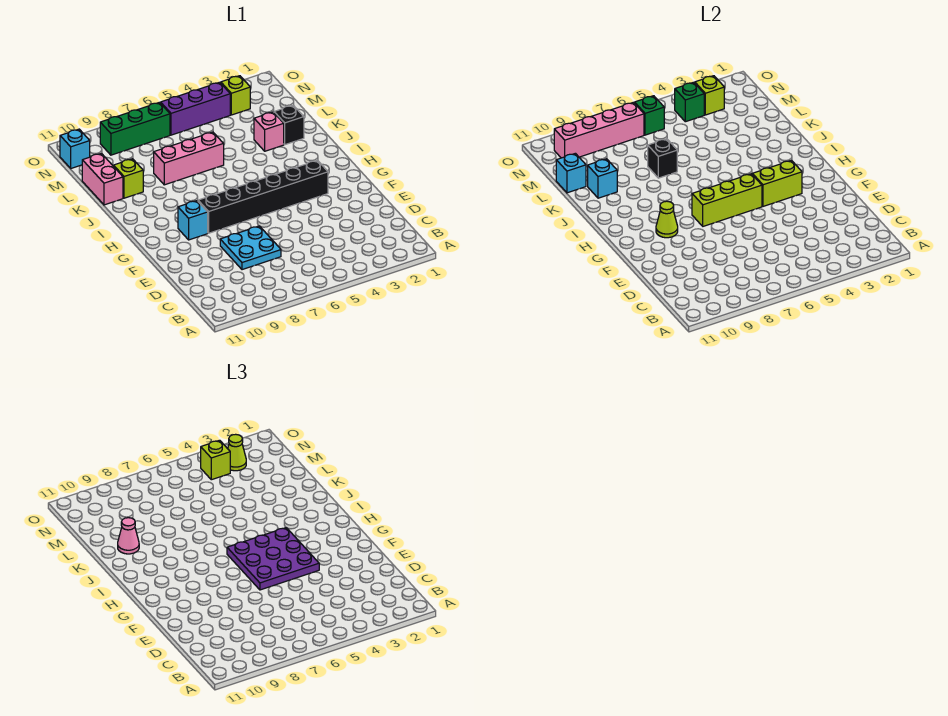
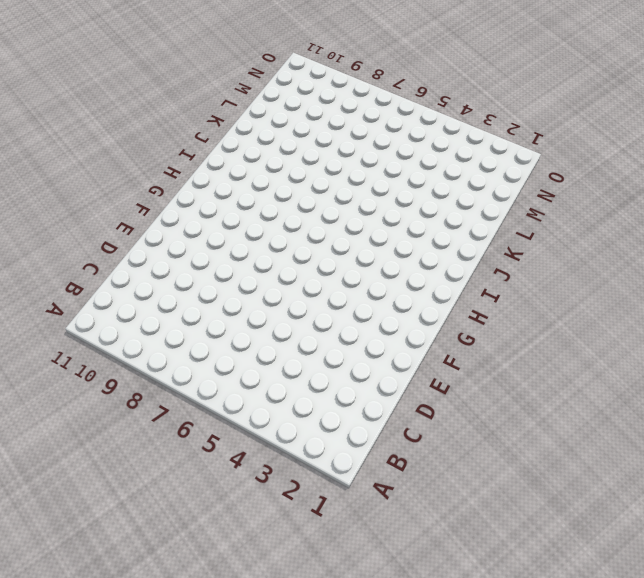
none -> cyan 2x2 plate [220,226,281,270]
none -> black 1x6 brick [198,160,328,233]
none -> cyan 1x1 brick [178,201,208,240]

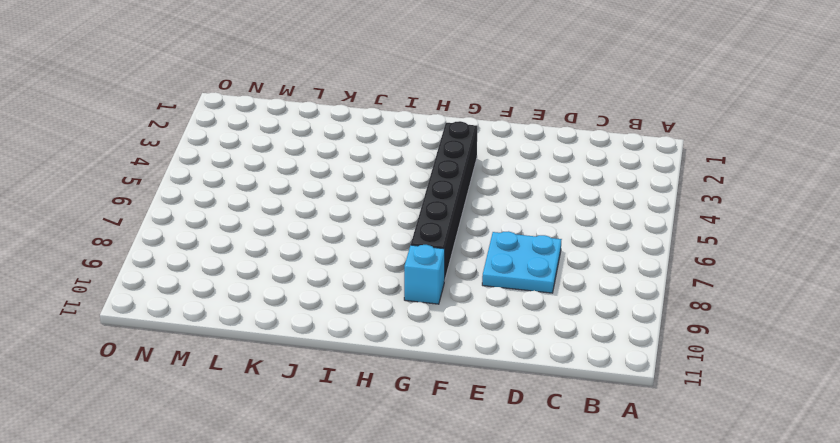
none -> black 1x1 brick [274,105,304,145]
none -> pink 1x1 brick [254,112,284,151]
none -> pink 1x3 brick [154,132,224,185]

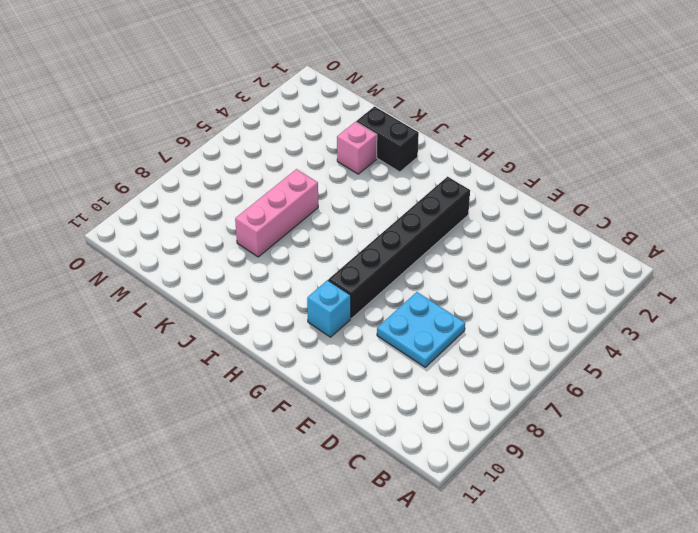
black 1x2 brick [356,106,419,172] -> black 1x1 brick [274,105,304,145]
none -> lime 1x1 brick [114,159,143,198]
none -> pink 1x2 brick [82,153,123,205]
none -> lime 1x1 brick [221,76,250,115]

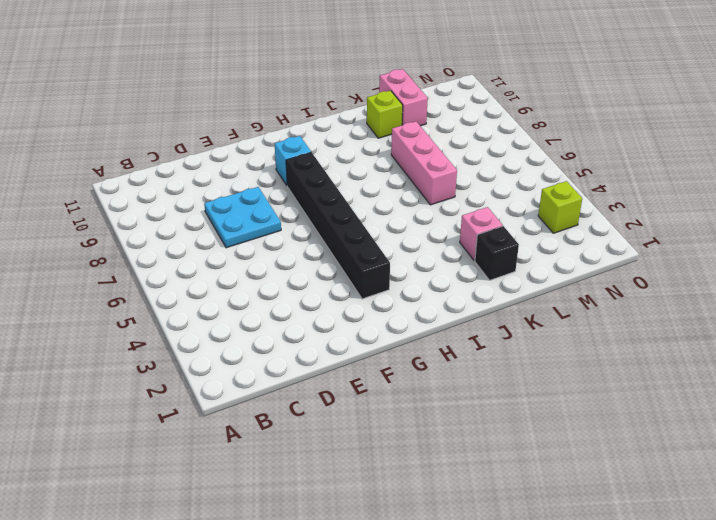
pink 1x2 brick [379,69,428,126] -> pink 1x2 brick turned to [82,153,123,205]
none -> purple 1x3 brick [161,82,230,135]
none -> green 1x3 brick [100,102,170,155]
none -> cyan 1x1 brick [60,129,90,168]

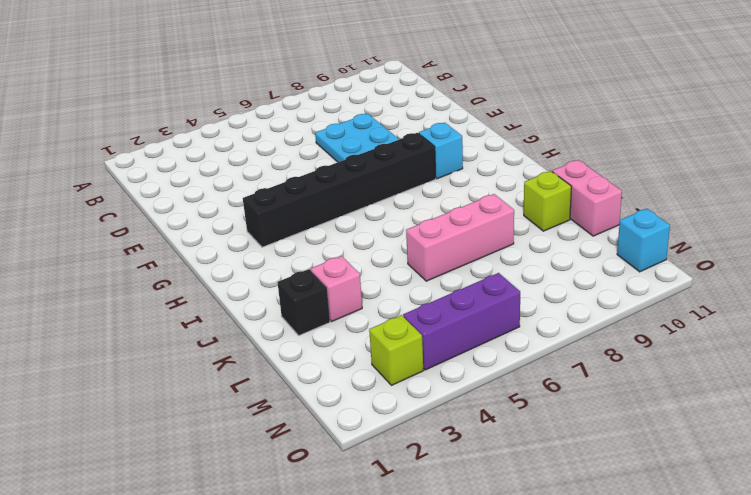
none -> green 1x3 brick [100,102,170,155]
none -> lime 1x2 brick [752,160,802,206]
none -> lime 1x3 brick [692,174,762,226]

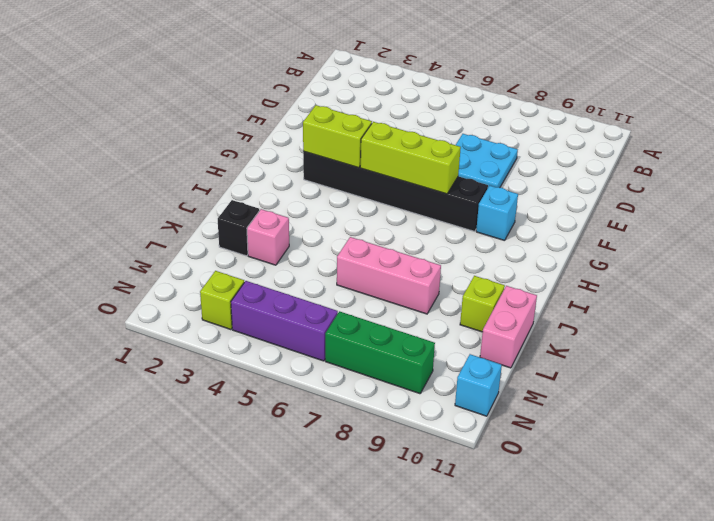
none -> lime 1x1 cone [656,201,678,238]
none -> black 1x1 brick [648,139,677,178]
none -> cyan 1x1 brick [588,159,617,198]

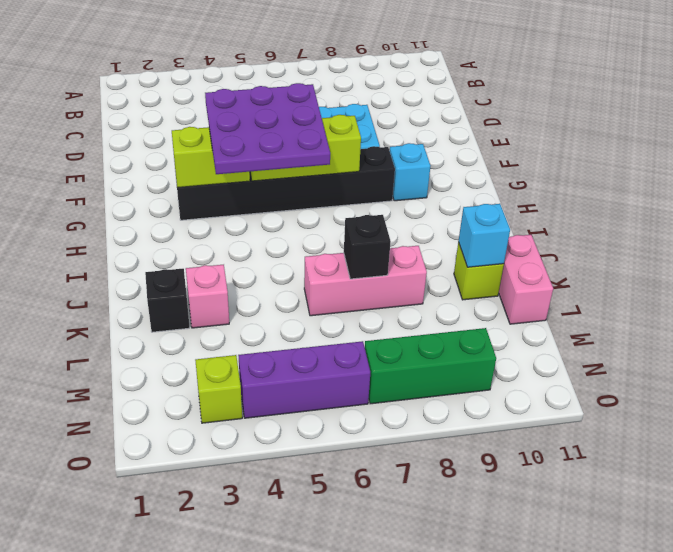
none -> cyan 1x1 brick [60,129,90,168]
none -> lime 1x1 cone [656,201,678,238]
none -> cyan 1x1 brick [556,153,586,193]

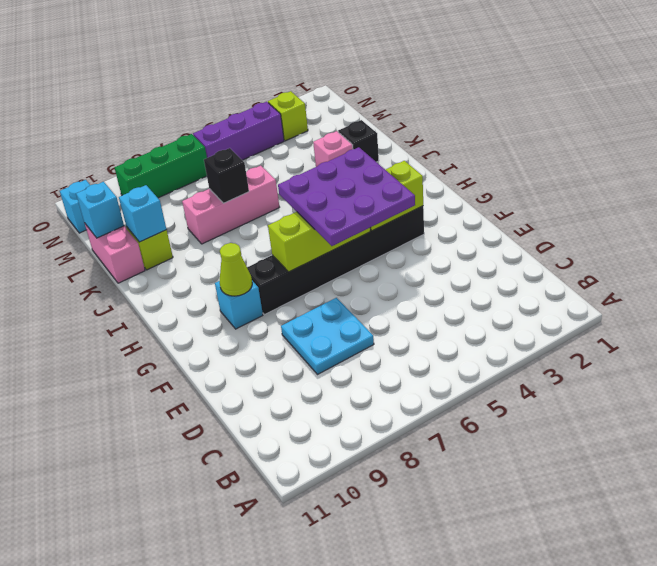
none -> lime 1x1 brick [695,76,724,115]
none -> green 1x1 brick [675,82,704,122]
none -> green 1x1 brick [635,96,664,135]

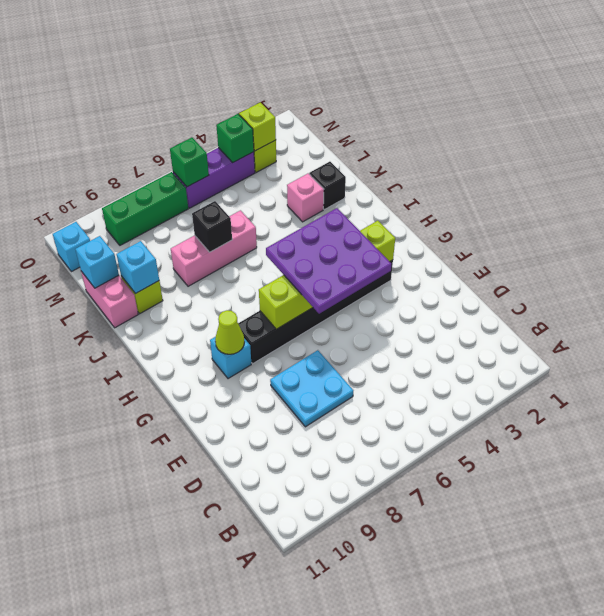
none -> pink 1x4 brick [554,102,644,158]
none -> pink 1x1 cone [118,518,139,554]
none -> lime 1x1 cone [228,434,246,471]

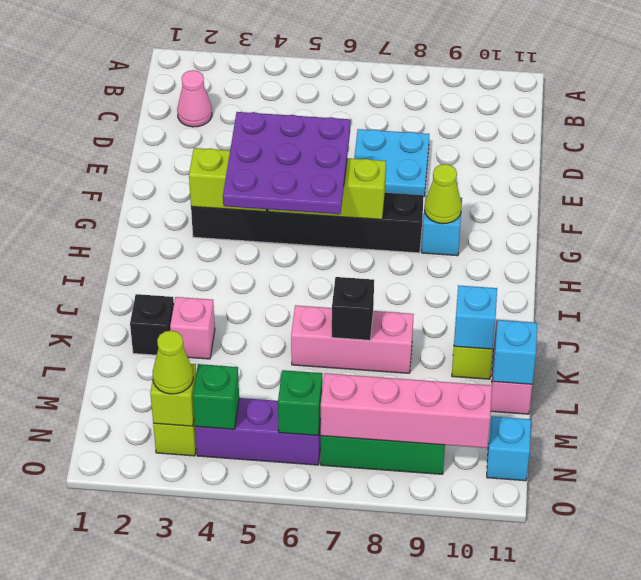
pink 1x1 cone [177,70,212,127] -> pink 1x1 cone moved to [118,518,139,554]
none -> lime 1x1 brick [201,440,230,480]

